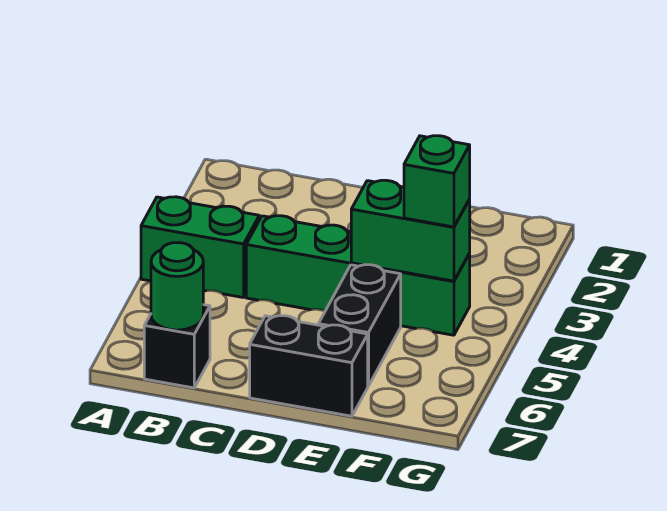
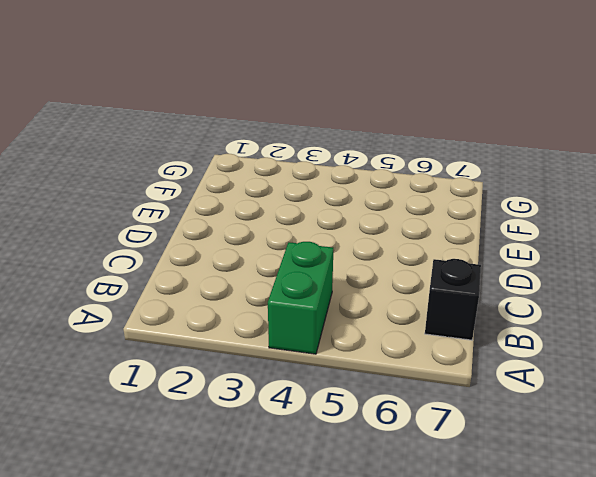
none -> green 1x4 brick [246,216,470,335]
none -> black 1x2 brick [250,316,368,416]

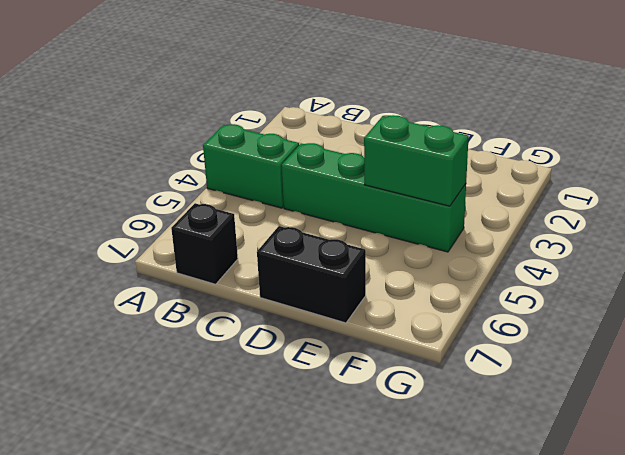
none -> black 1x2 brick [319,265,401,386]
none -> green 1x1 round brick [151,243,203,330]

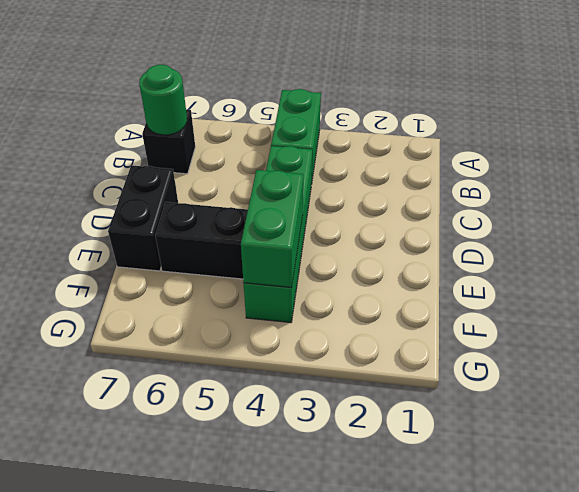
none -> green 1x1 brick [404,136,470,227]

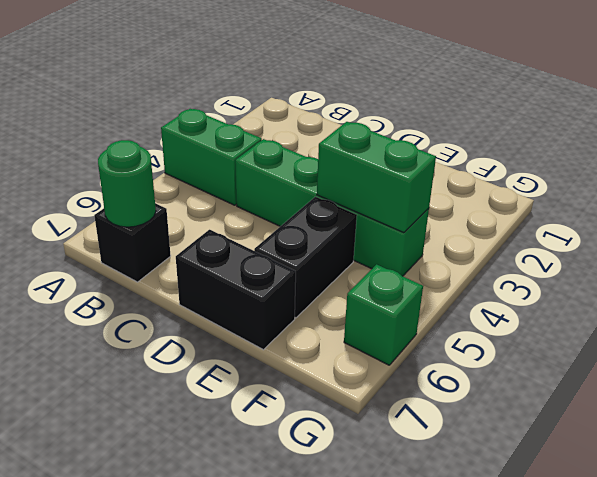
green 1x1 brick [344,264,423,365] -> green 1x1 brick moved to [404,136,470,227]

